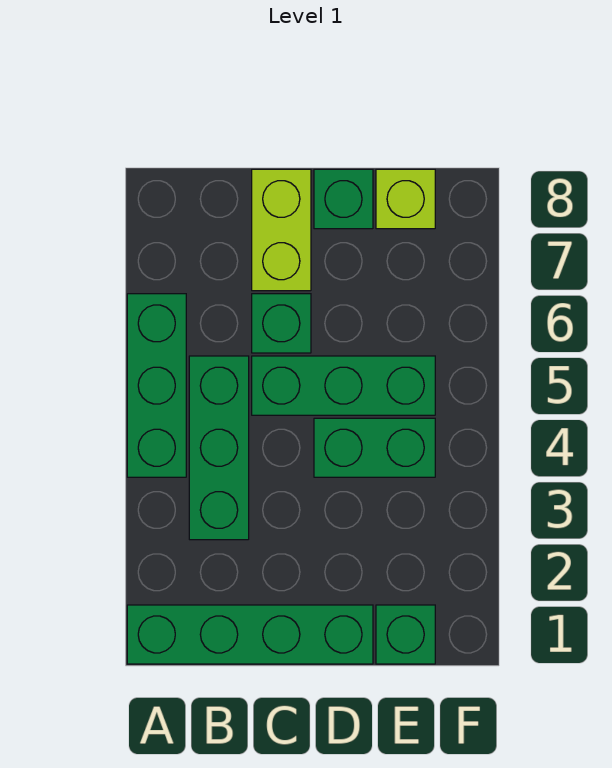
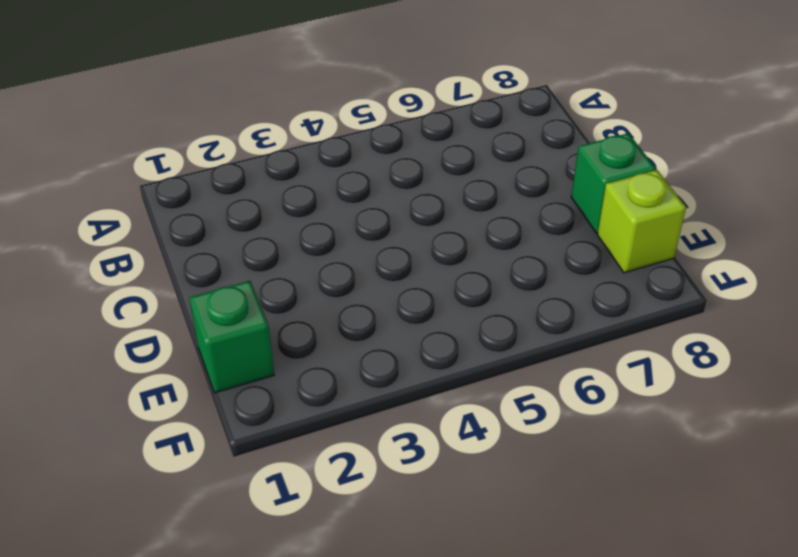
none -> green 1x4 brick [127,605,373,664]
none -> green 1x3 brick [127,294,186,477]

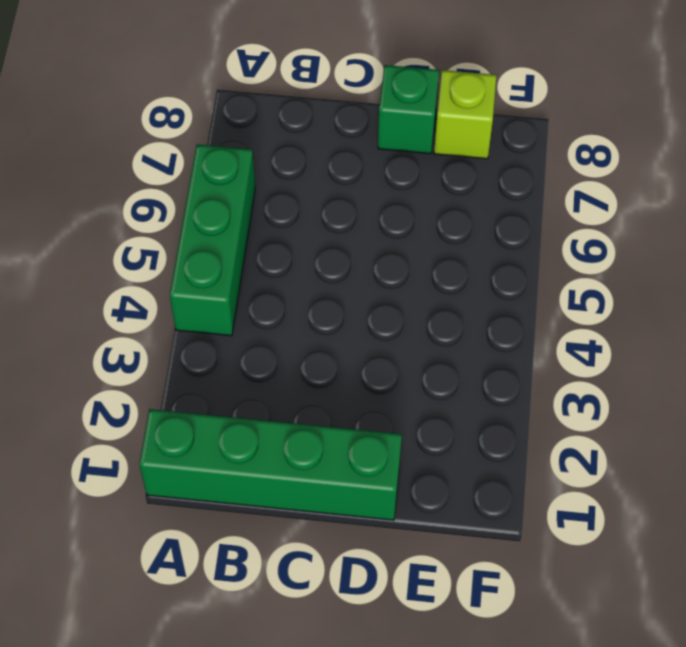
none -> green 1x3 brick [189,356,249,540]
none -> green 1x3 brick [252,356,435,415]

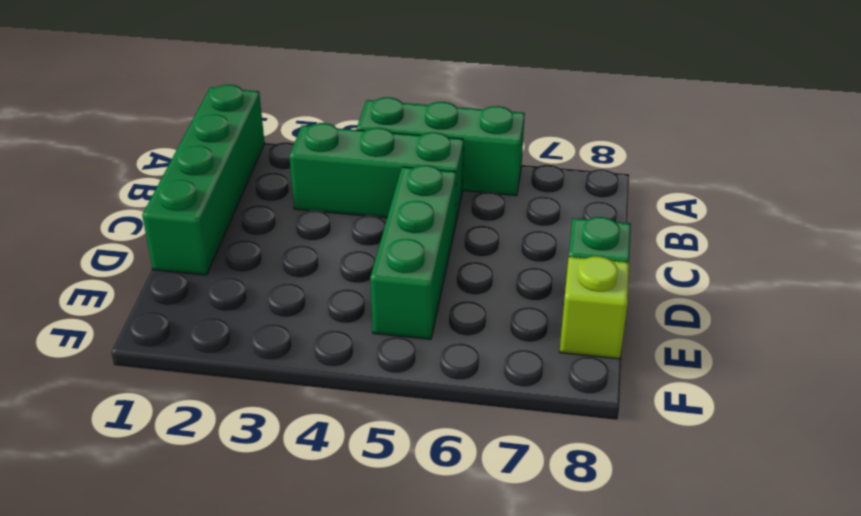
none -> green 1x1 brick [252,294,311,353]
none -> lime 1x2 brick [252,169,311,291]

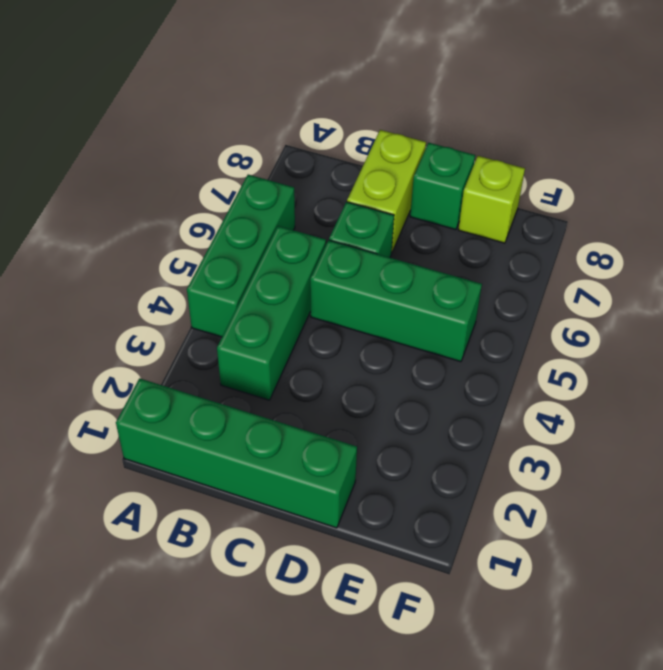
none -> green 1x2 brick [314,418,435,477]
none -> green 1x1 brick [376,605,435,664]

